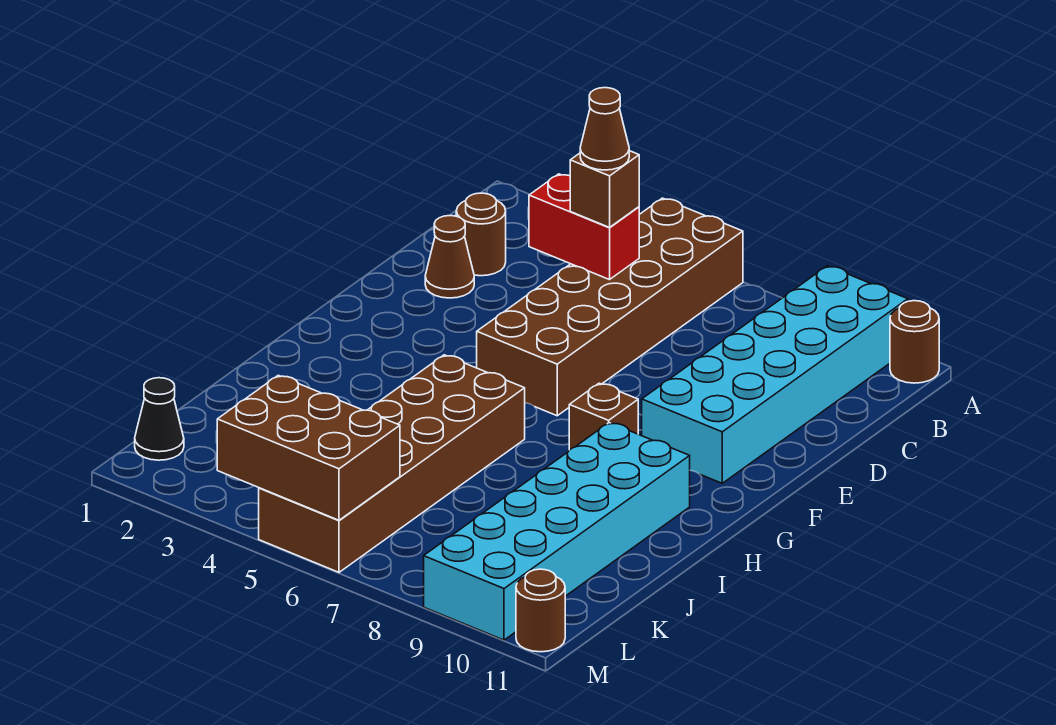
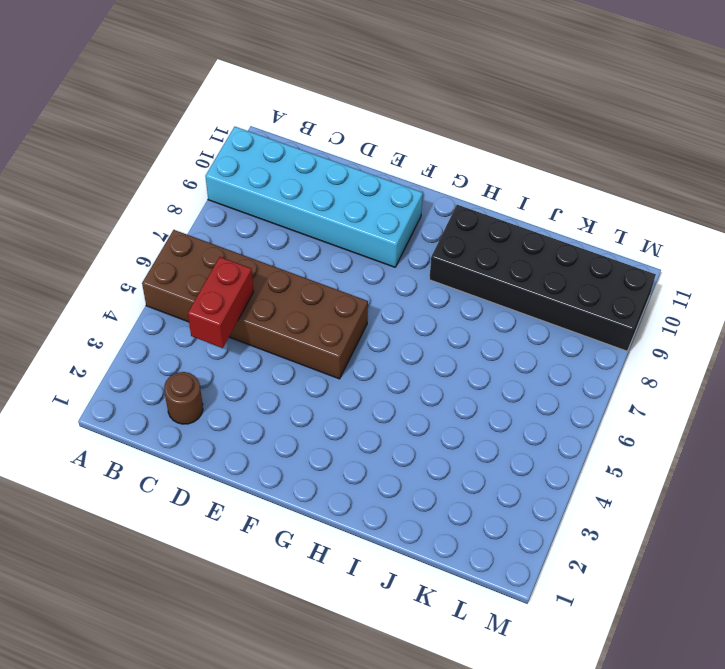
black 2x6 brick [429,205,656,351] -> cyan 2x6 brick [424,423,690,640]
none -> brown 1x1 round brick [890,301,939,383]
none -> brown 1x1 cone [425,216,474,298]
none -> brown 1x1 brick [569,383,638,450]

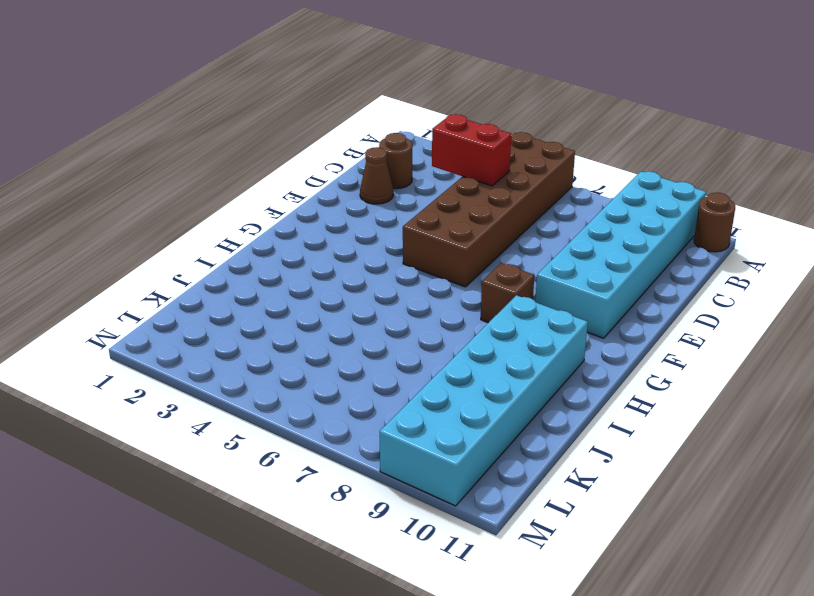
none -> brown 2x6 brick [259,355,525,572]
none -> black 1x1 cone [135,378,184,460]
none -> brown 1x1 round brick [516,569,565,652]

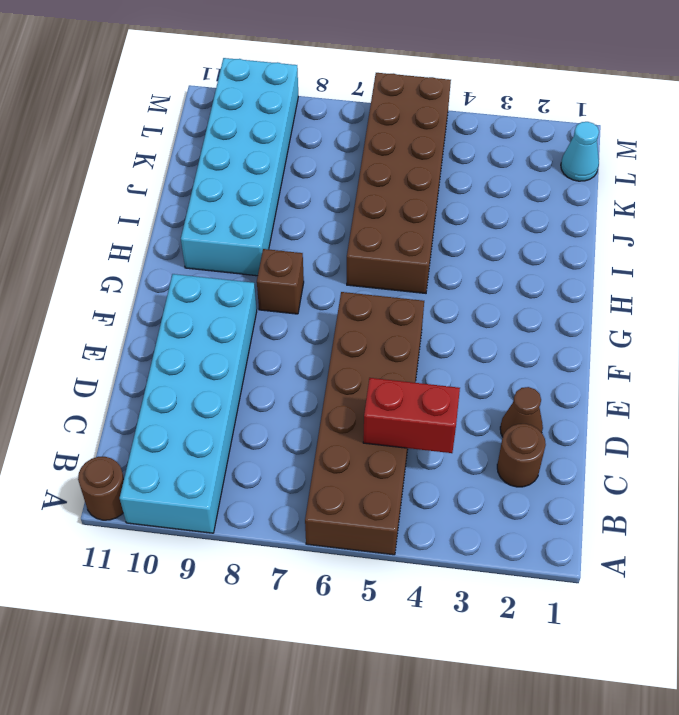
cyan 1x1 cone [561,122,599,181] -> black 1x1 cone [135,378,184,460]
none -> brown 1x1 round brick [516,569,565,652]
none -> brown 2x3 brick [217,375,400,520]
none -> brown 1x1 brick [570,151,639,227]

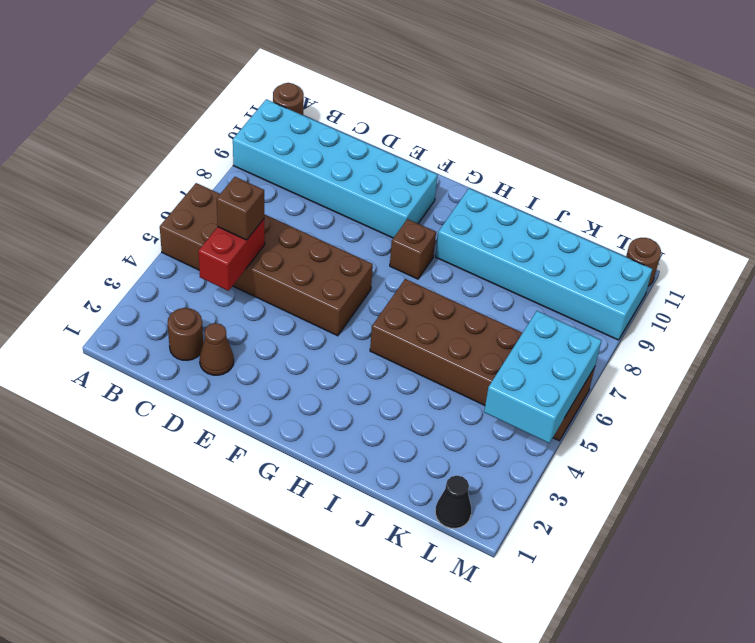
cyan 2x3 brick [484,311,602,443] -> brown 2x3 brick [217,375,400,520]
none -> brown 1x1 cone [580,88,629,170]

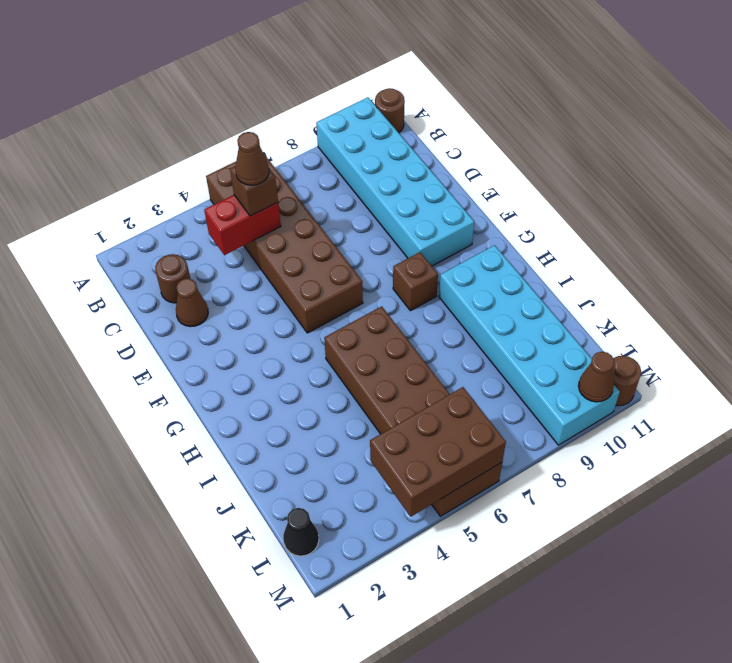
brown 1x1 cone [579,352,614,402] -> none

